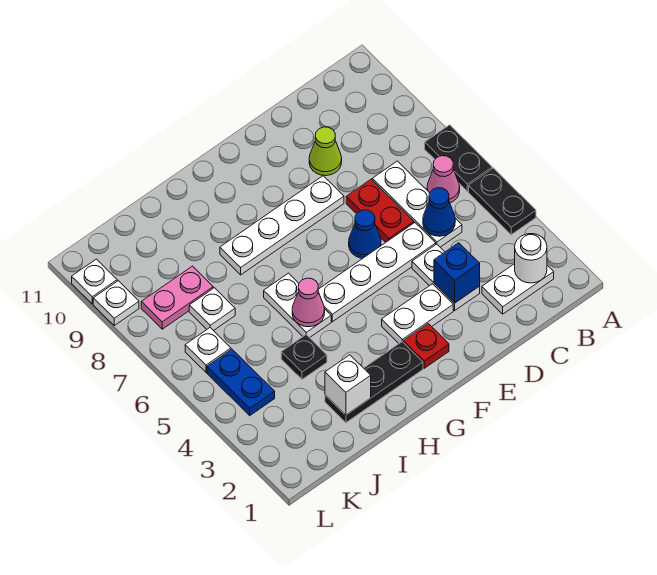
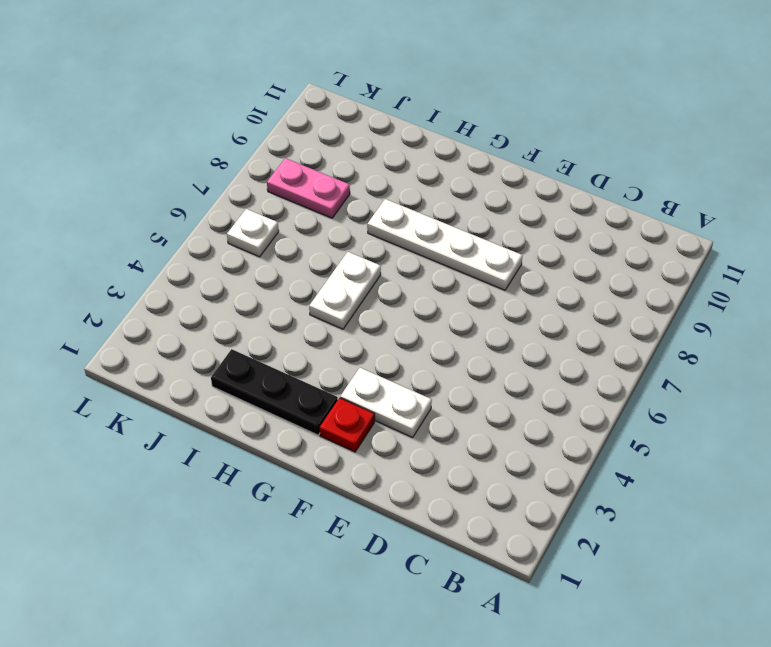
none -> black 1x2 plate [469,168,536,235]
none -> black 1x2 plate [425,125,492,191]
none -> white 1x2 plate [482,264,554,314]

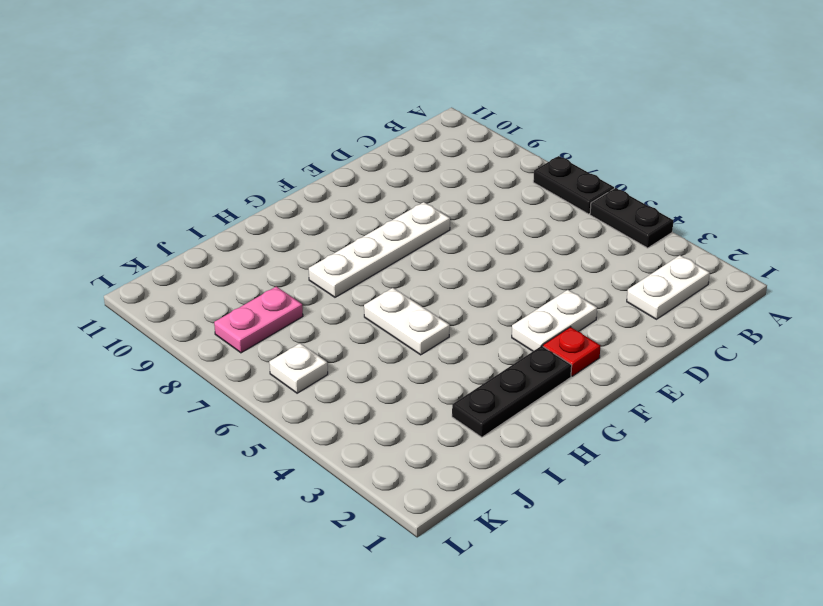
none -> pink 1x1 cone [427,156,460,203]
none -> white 1x3 plate [372,161,462,247]
none -> white 1x2 plate [412,244,480,310]

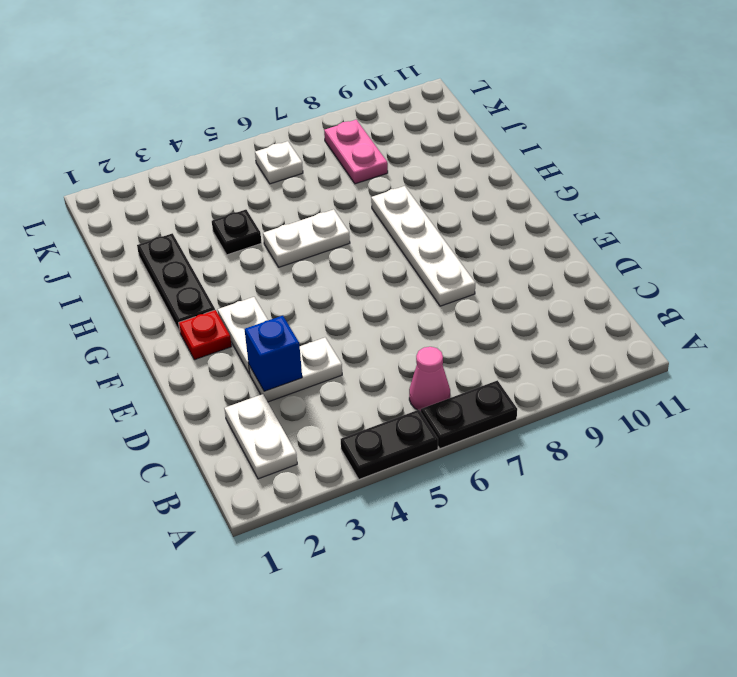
none -> white 1x3 plate [372,161,462,247]
none -> white 1x4 plate [318,223,436,322]
none -> red 1x2 plate [346,179,414,242]

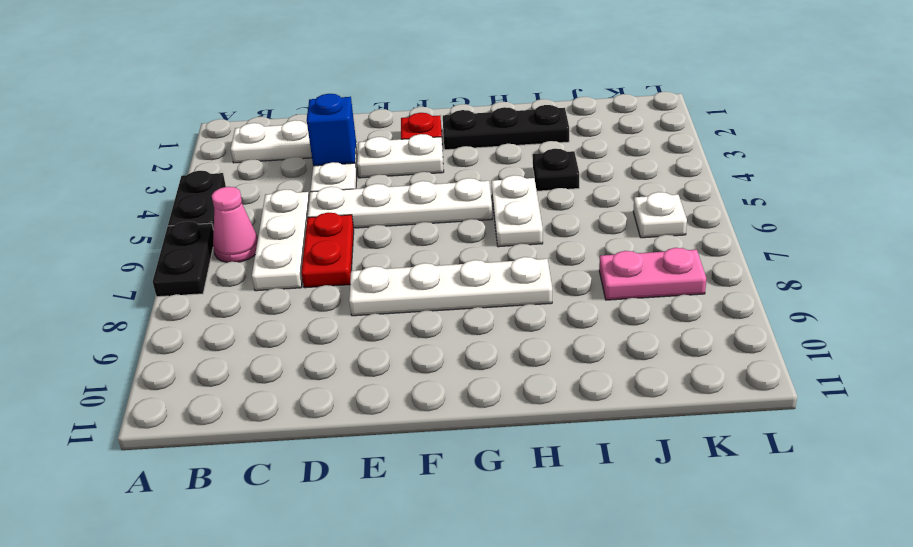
none -> lime 1x1 cone [309,127,342,176]
none -> blue 1x1 cone [349,210,381,258]
none -> white 1x1 plate [189,288,235,331]

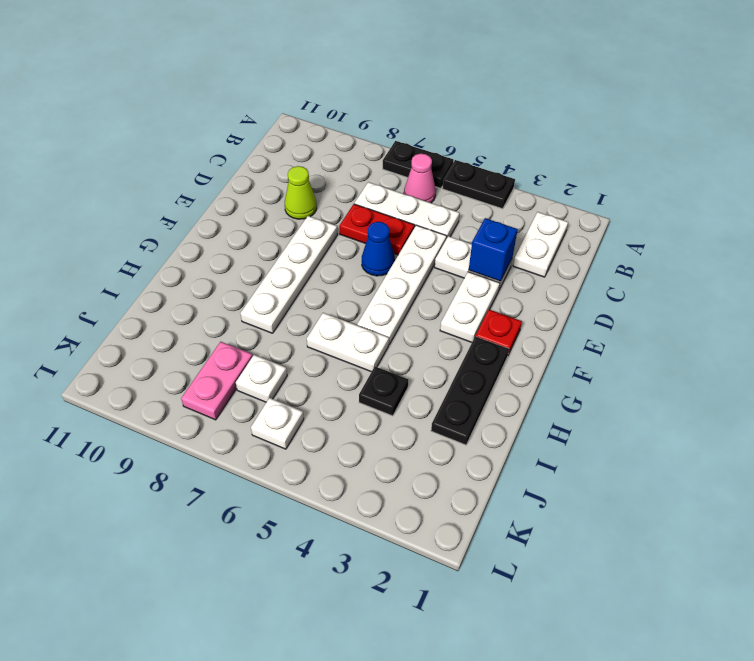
none -> blue 1x2 plate [207,349,275,416]
none -> white 1x1 plate [93,281,139,325]
none -> white 1x1 plate [72,259,117,304]

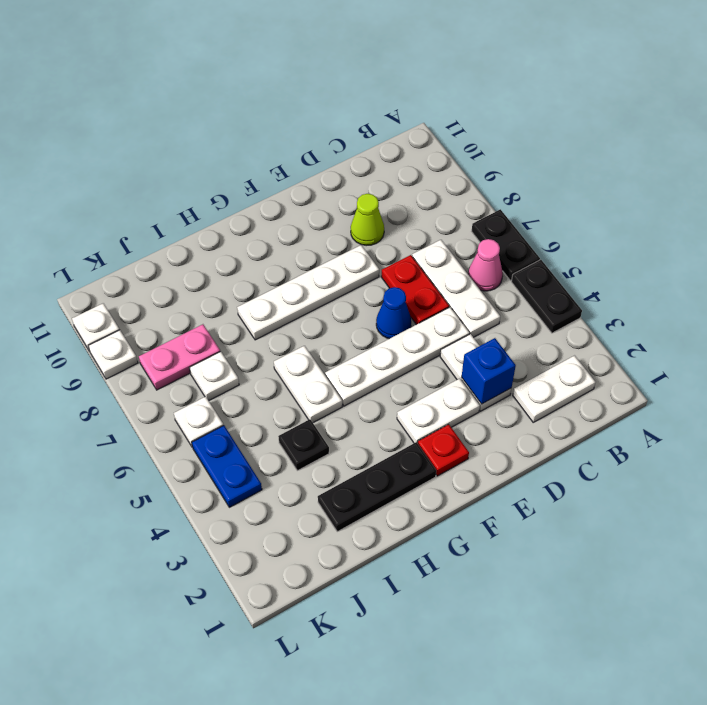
none -> white 1x1 round brick [515,234,547,283]
none -> blue 1x1 cone [423,188,455,236]
none -> pink 1x1 cone [292,278,325,327]

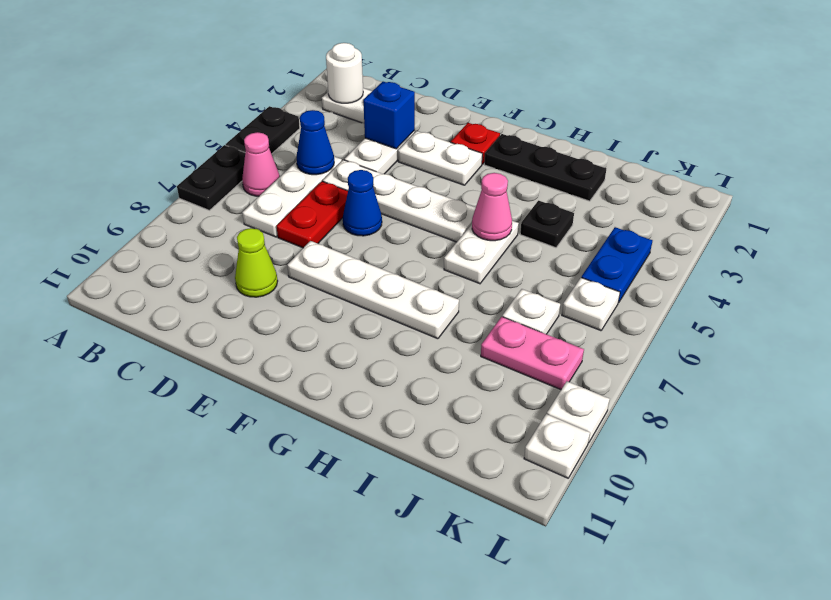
none -> white 1x1 brick [325,355,371,415]

